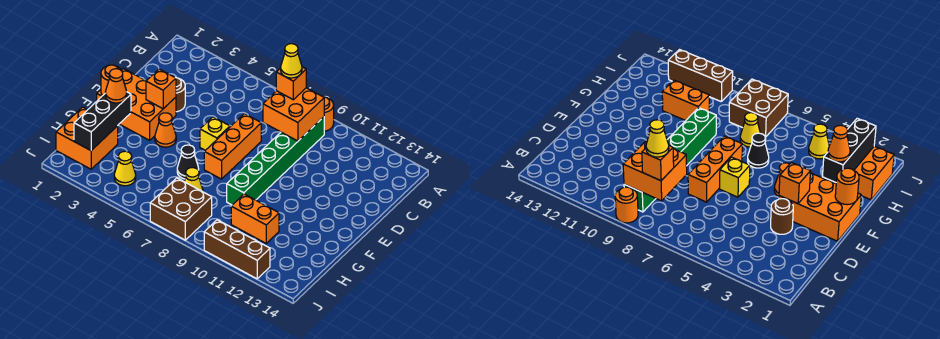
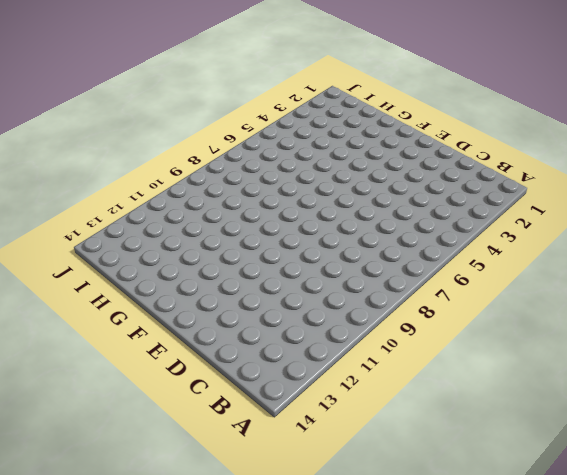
none -> orange 1x1 round brick [324,97,334,131]
none -> green 1x6 brick [227,117,324,205]
none -> brown 1x1 round brick [176,78,185,112]

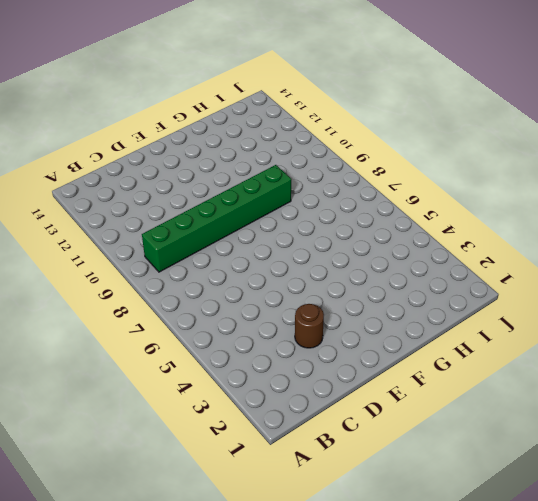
none -> orange 1x1 round brick [324,97,334,131]
none -> orange 1x3 brick [204,114,261,179]
none -> orange 2x3 brick [97,69,176,140]

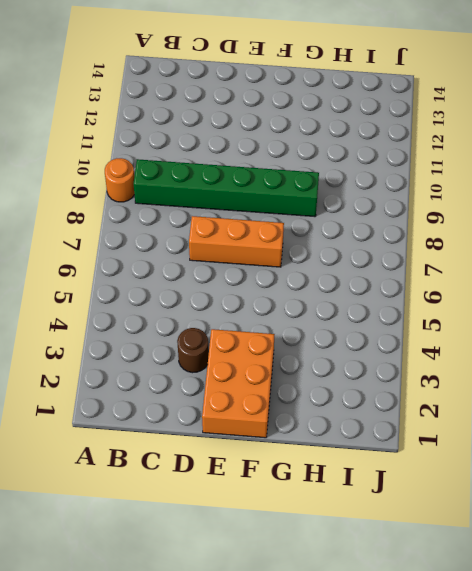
none -> yellow 1x1 brick [200,117,230,150]
none -> orange 1x1 cone [155,113,176,147]
none -> black 1x1 cone [177,145,199,179]

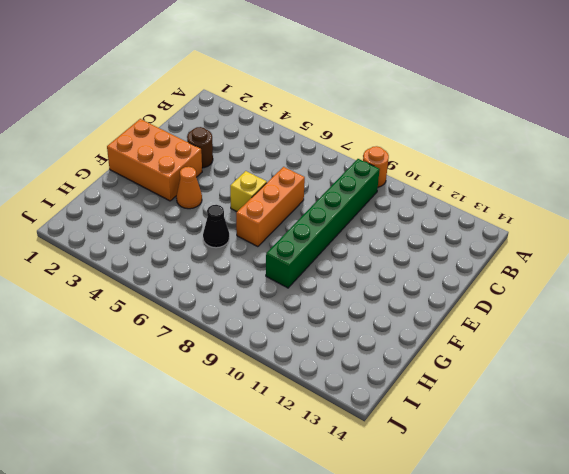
none -> orange 2x2 brick [56,107,118,169]
none -> yellow 1x1 cone [184,168,203,192]
none -> orange 1x2 brick [231,194,279,243]

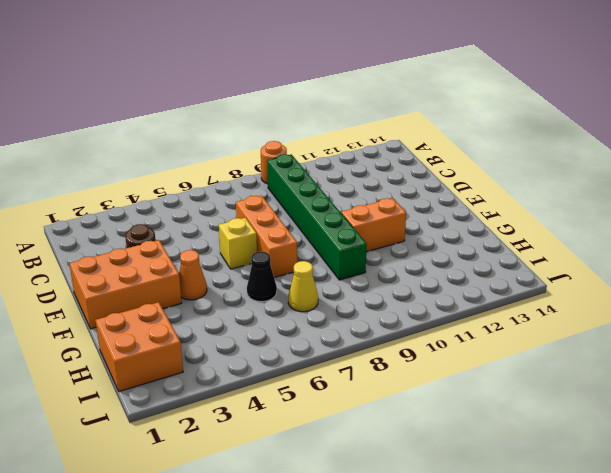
orange 1x2 brick [341,198,406,252] -> orange 1x2 brick moved to [231,194,279,243]
none -> yellow 1x1 cone [114,151,136,186]
none -> brown 2x2 brick [150,178,212,240]
none -> brown 1x3 brick [204,220,270,279]

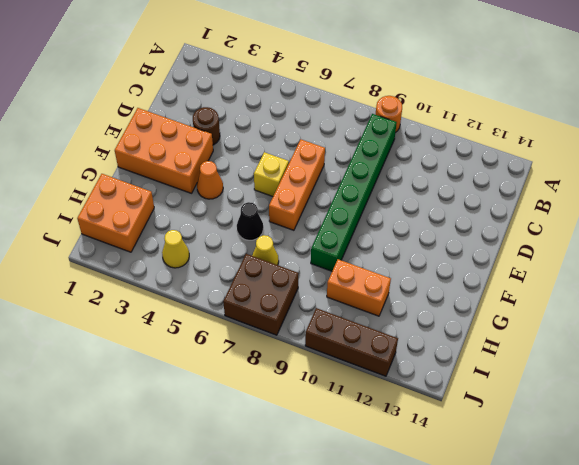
none -> orange 2x2 brick [263,88,324,141]
none -> orange 1x1 brick [146,69,176,109]
none -> orange 1x1 round brick [101,65,122,96]

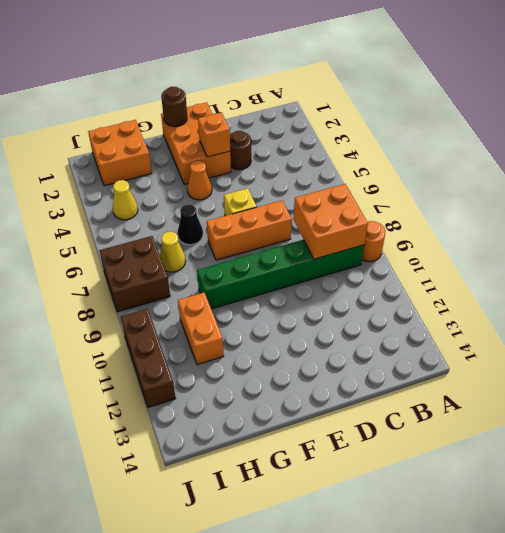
brown 1x1 round brick [161,87,187,127] -> orange 1x1 round brick [101,65,122,96]
none -> black 1x3 brick [74,92,131,150]
none -> orange 1x1 brick [276,67,306,100]
none -> orange 1x1 cone [105,69,127,103]

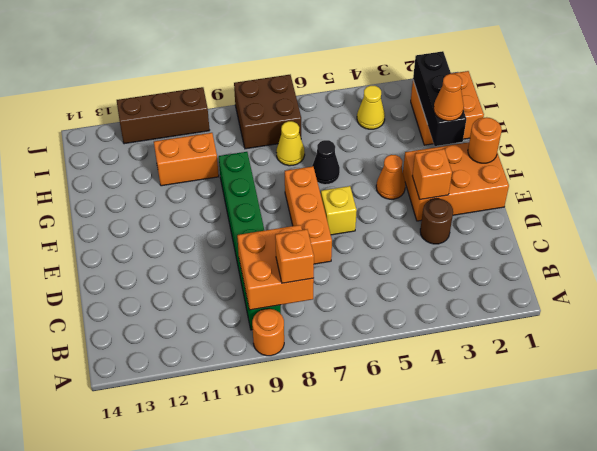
none -> yellow 1x1 cone [281,44,302,78]

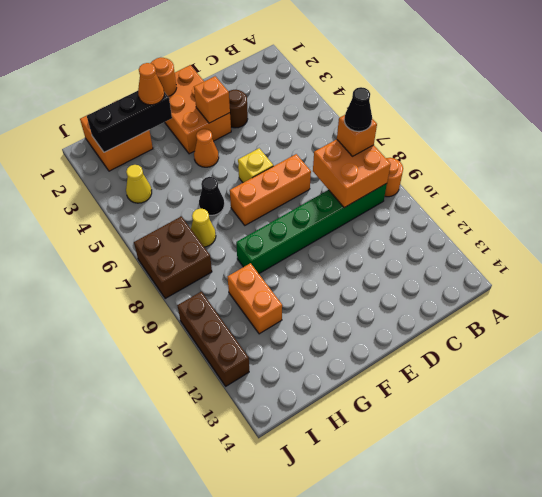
black 1x1 cone [344,87,372,131] -> yellow 1x1 cone [281,44,302,78]

